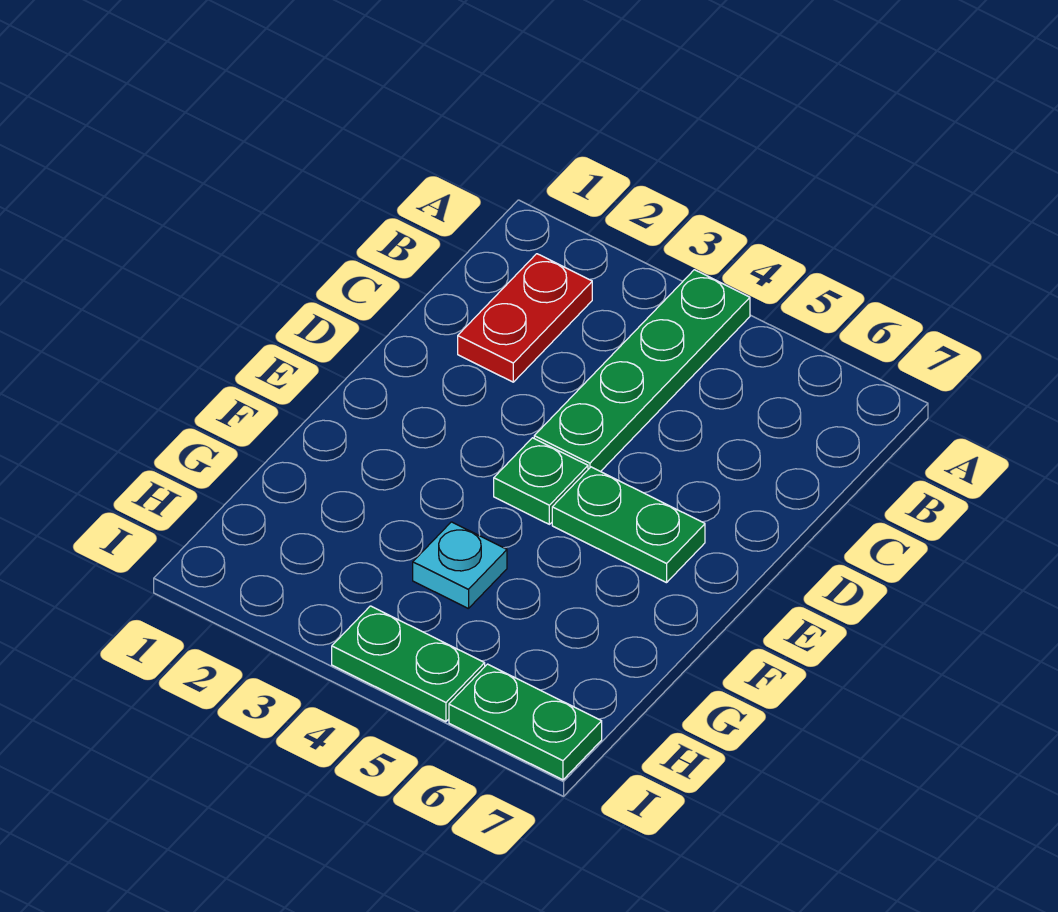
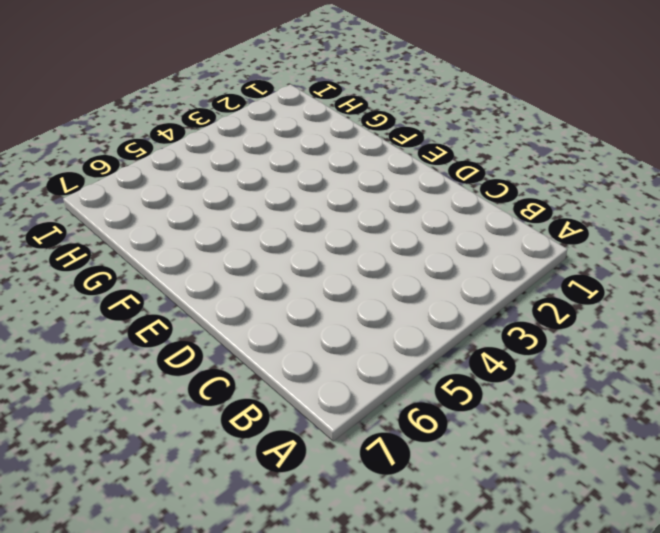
none -> green 1x4 plate [534,270,750,472]
none -> red 1x2 plate [458,254,592,382]

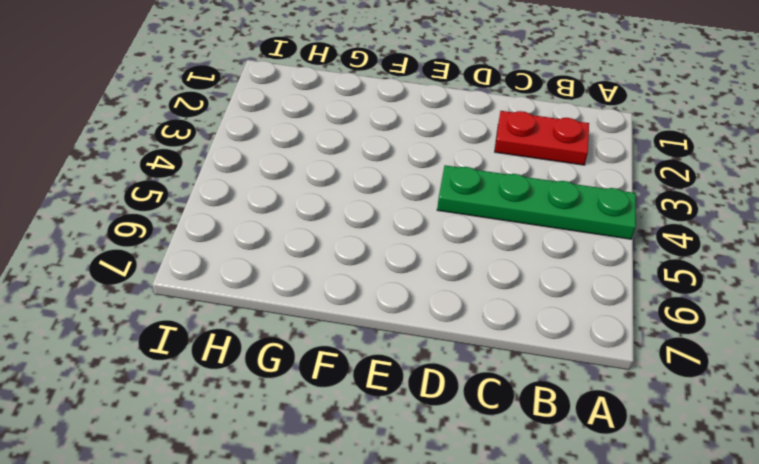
none -> green 1x1 plate [494,438,588,524]
none -> green 1x2 plate [552,467,705,583]

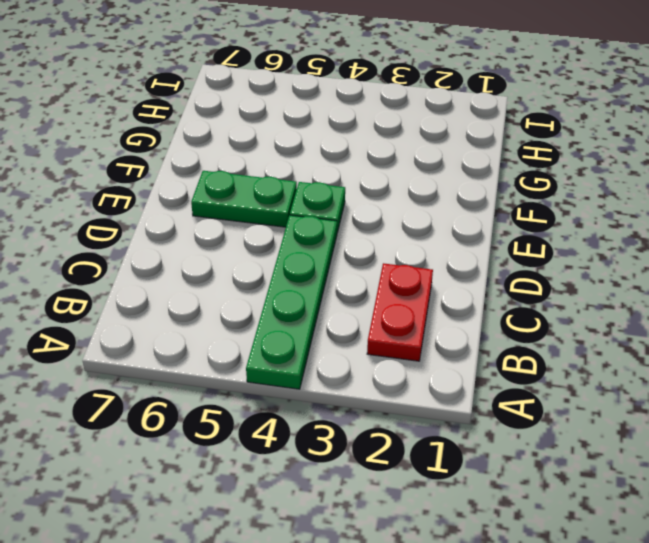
none -> cyan 1x1 plate [413,522,507,609]
none -> green 1x2 plate [332,606,485,722]

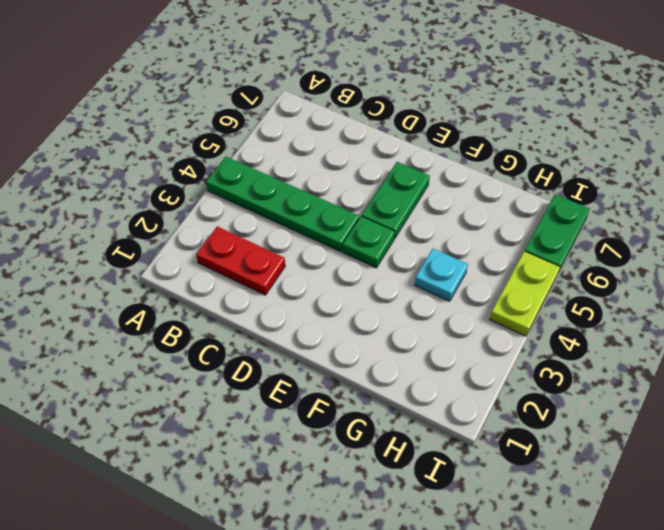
lime 1x2 plate [490,251,560,336] -> green 1x2 plate [332,606,485,722]

